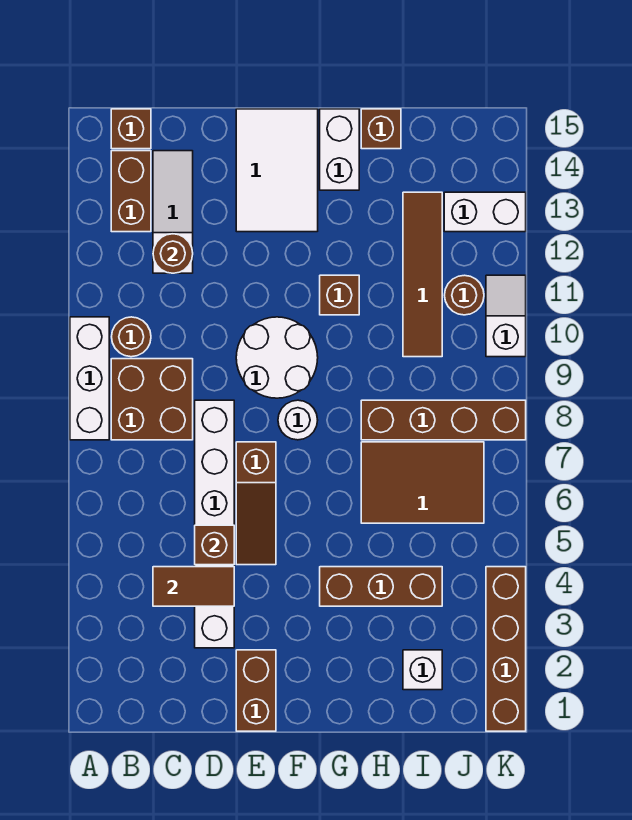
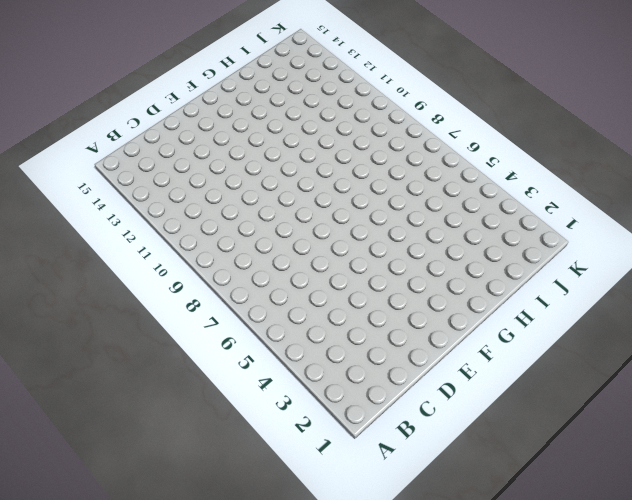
none -> white 1x3 brick [70,317,109,440]
none -> brown 2x2 brick [111,359,193,440]
none -> brown 1x1 round brick [112,317,151,357]

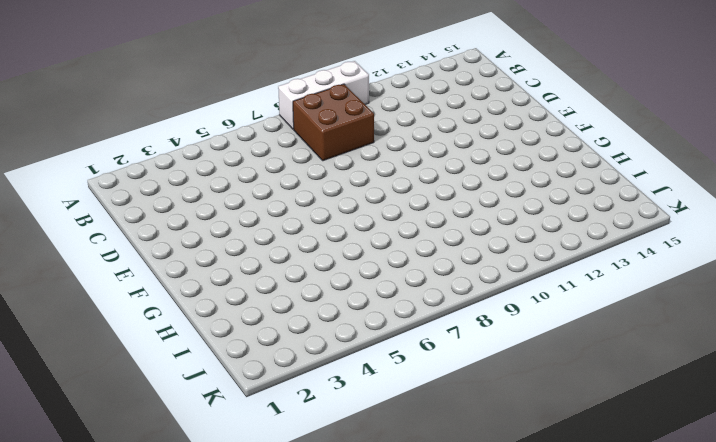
none -> brown 1x1 round brick [112,317,151,357]
none -> brown 1x2 brick [111,151,151,232]
none -> brown 1x1 brick [111,109,151,149]

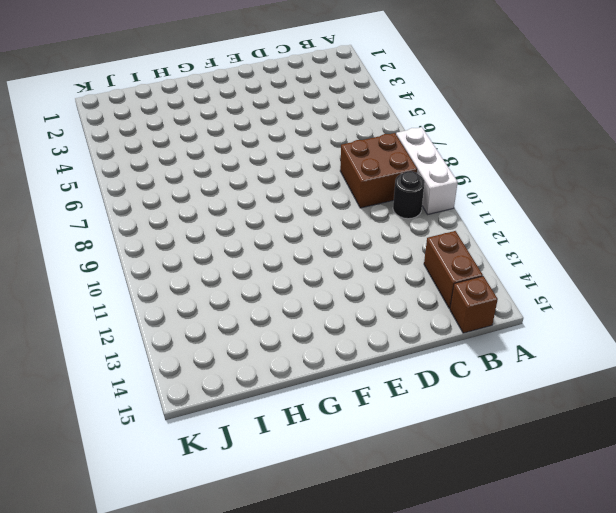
black 1x1 round brick [393,171,425,219] -> brown 1x1 round brick [112,317,151,357]
none -> white 1x3 slope [153,151,193,273]
none -> white 1x6 brick [195,400,234,648]
none -> brown 1x2 brick [236,650,276,731]

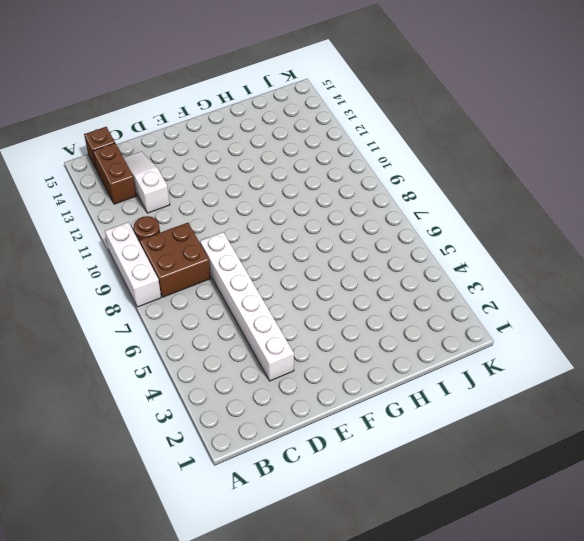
none -> brown 1x2 brick [236,650,276,731]
none -> brown 1x3 slope [236,442,276,565]
none -> white 2x2 round brick [236,317,318,398]

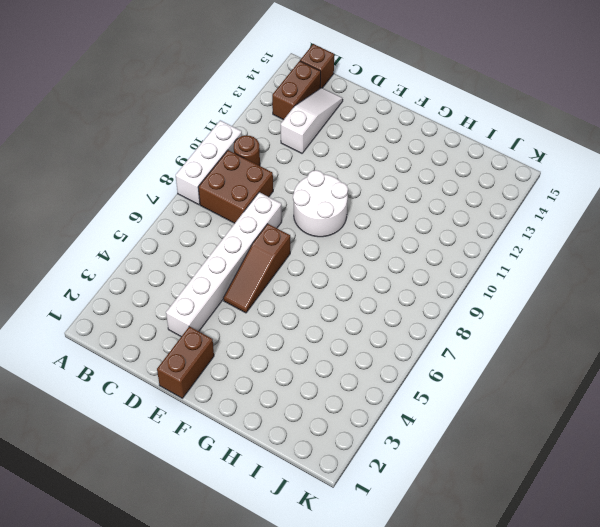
none -> white 2x3 tile [236,109,318,232]
none -> white 1x1 round brick [278,400,318,440]
none -> brown 1x3 brick [320,567,442,606]

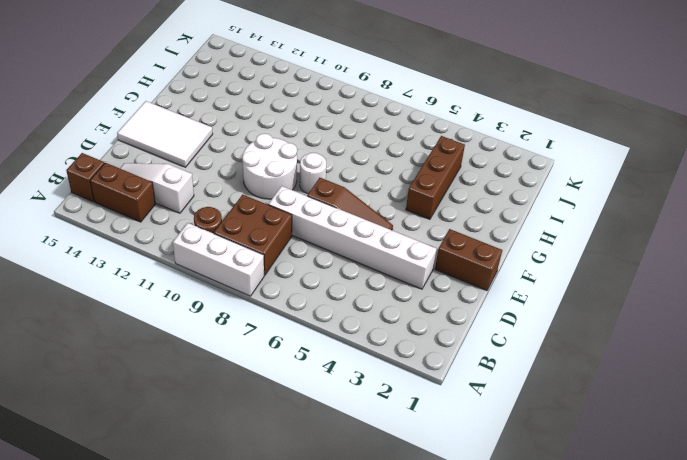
none -> brown 1x1 brick [320,275,359,315]
none -> white 1x2 brick [320,109,359,190]
none -> brown 2x3 tile [361,442,484,523]

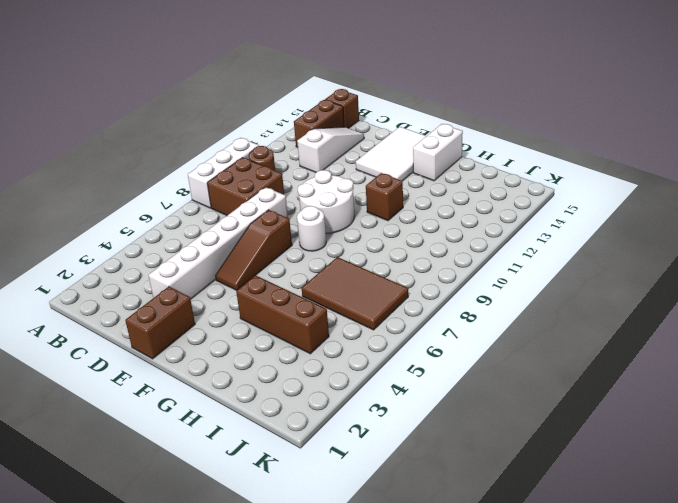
none -> brown 1x4 brick [361,400,526,440]
none -> brown 1x1 brick [361,109,401,149]
none -> white 1x1 brick [403,650,442,690]

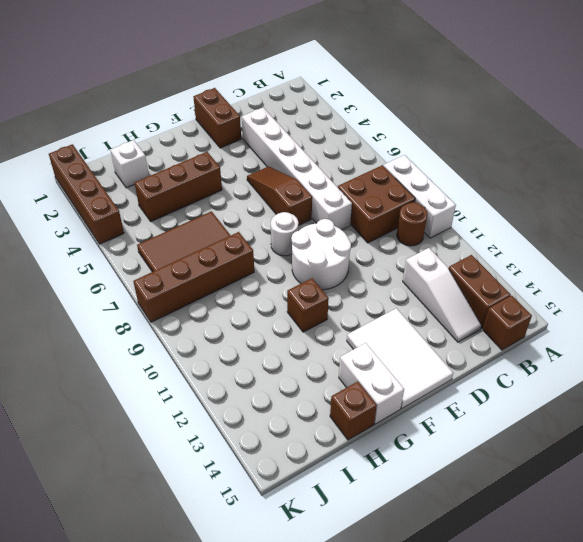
none -> brown 1x4 tile [403,192,442,357]
none -> brown 1x1 round brick [445,275,484,315]
none -> white 1x2 brick [444,192,526,232]

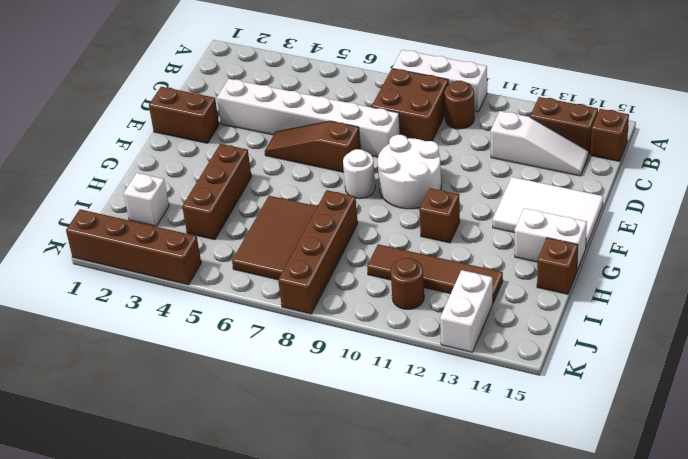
none -> white 1x2 slope [486,275,526,357]
none -> brown 1x2 tile [153,567,234,606]
none -> brown 1x1 round brick [153,234,193,273]

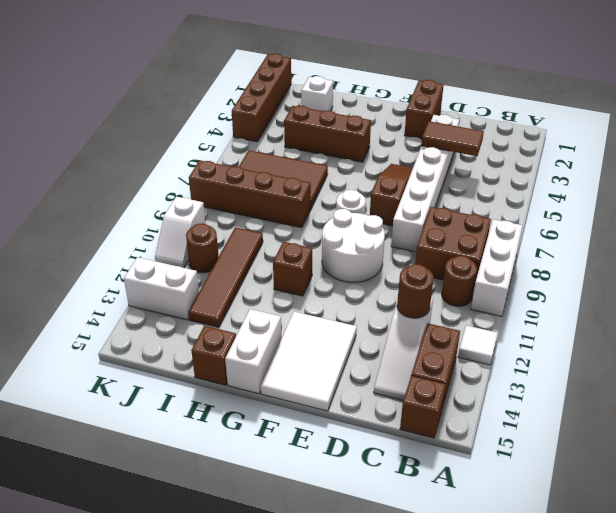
white 1x1 tile [458,325,498,365] -> none
none -> brown 1x1 brick [195,525,234,565]

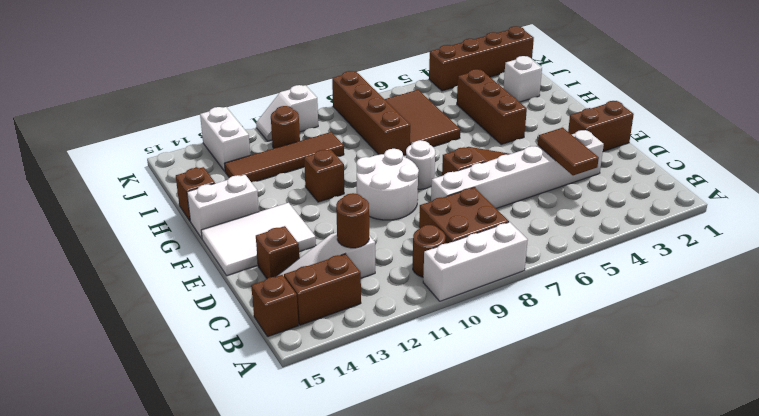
brown 1x1 brick [256,226,299,278] -> brown 1x1 brick moved to [195,525,234,565]

